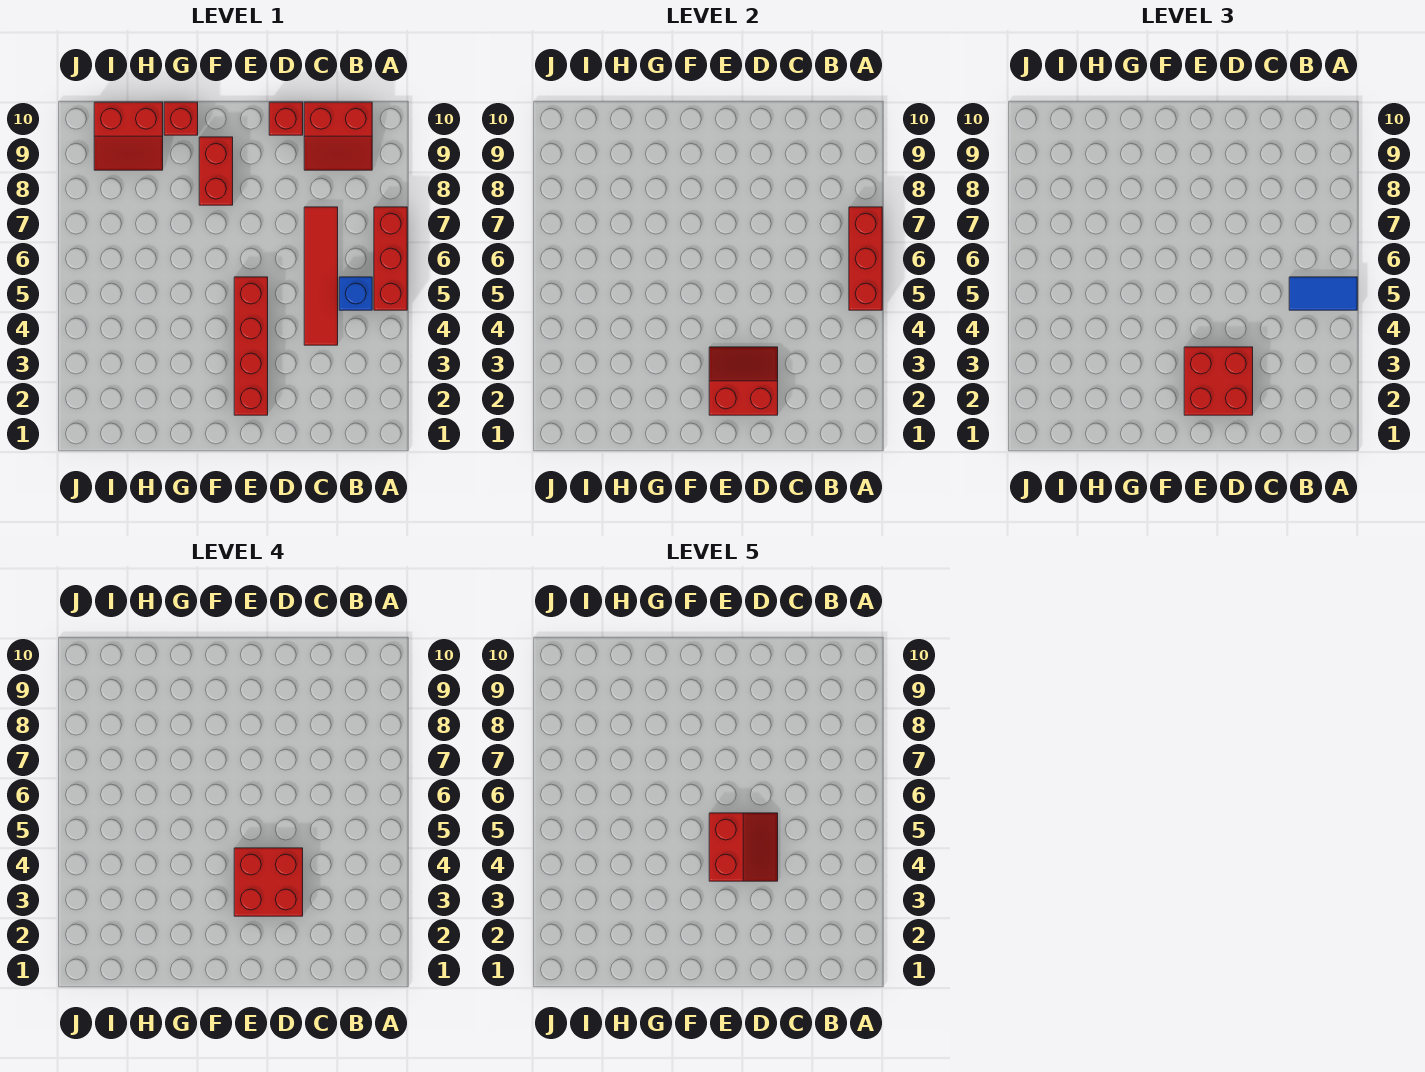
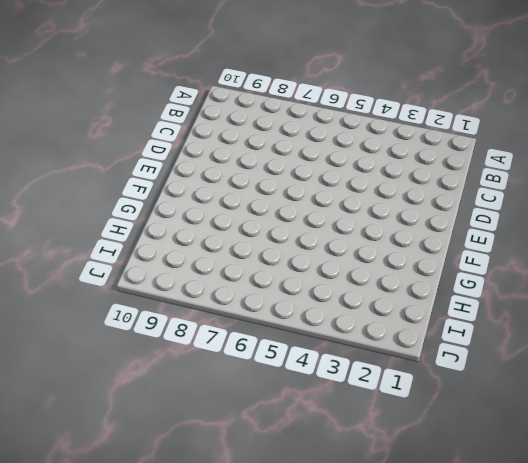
none -> red 1x3 brick [374,207,407,310]
none -> blue 1x1 brick [339,277,372,310]
none -> red 2x2 slope [304,102,372,170]

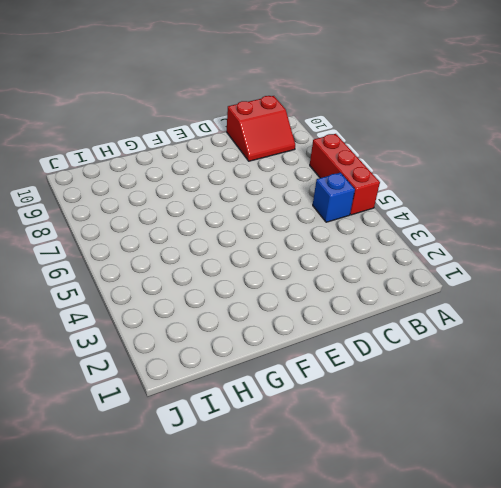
none -> red 1x4 tile [304,207,338,345]
none -> red 1x1 brick [269,102,303,135]
none -> red 1x4 brick [234,277,268,415]

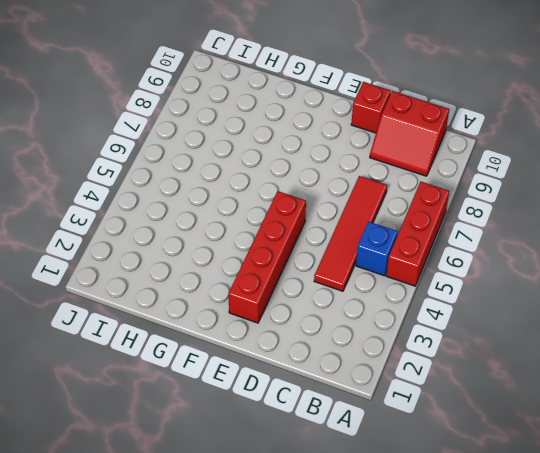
none -> red 1x2 brick [199,137,233,205]
none -> red 1x1 brick [164,102,198,135]
none -> red 2x2 slope [94,102,163,170]

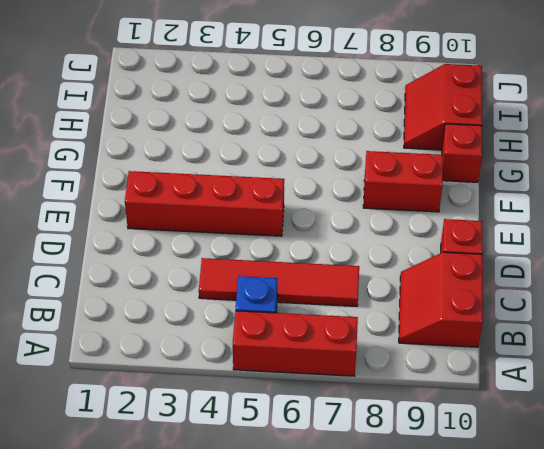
none -> red 1x3 brick [849,207,882,310]
none -> red 2x2 slope [709,347,778,415]
none -> blue 1x2 tile [1289,277,1357,310]

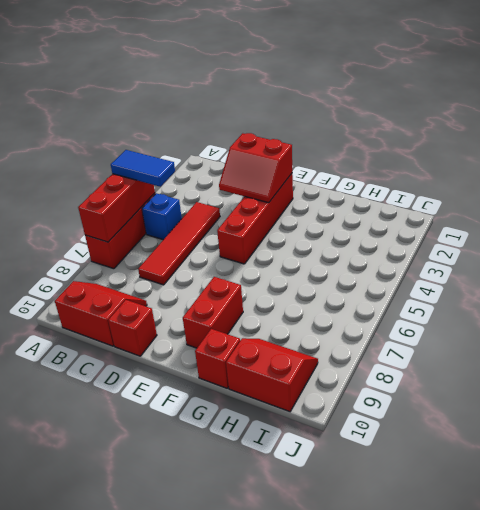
none -> red 2x2 brick [1184,347,1253,415]
none -> red 2x2 brick [234,848,303,916]
none -> red 2x2 slope [709,813,778,881]

